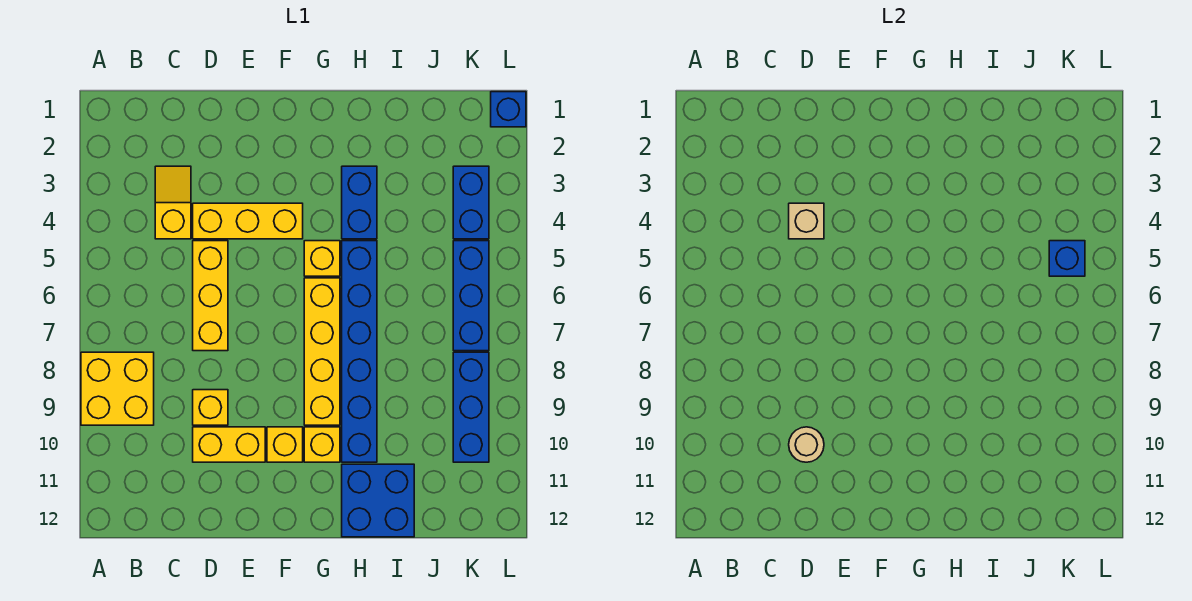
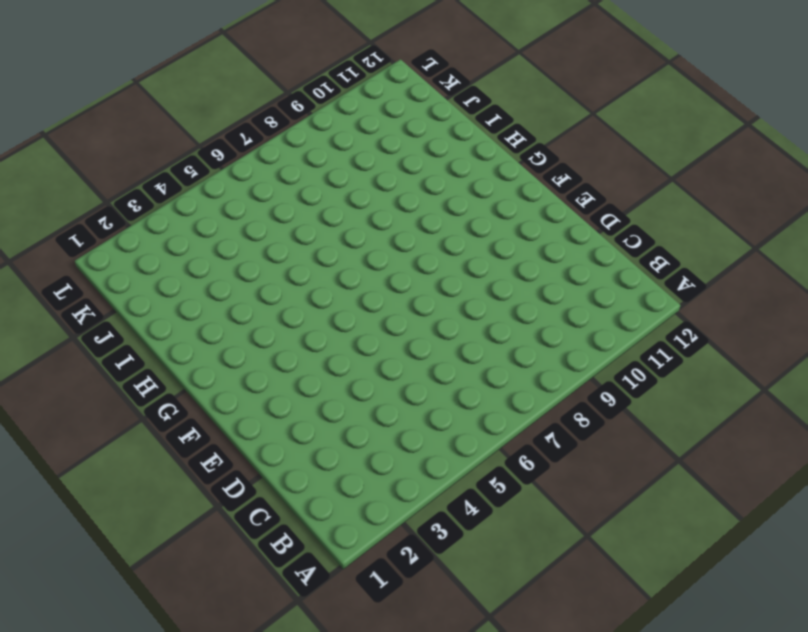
none -> yellow 2x2 brick [81,352,154,425]
none -> yellow 1x2 slope [155,166,191,239]
none -> yellow 1x3 brick [193,203,303,239]

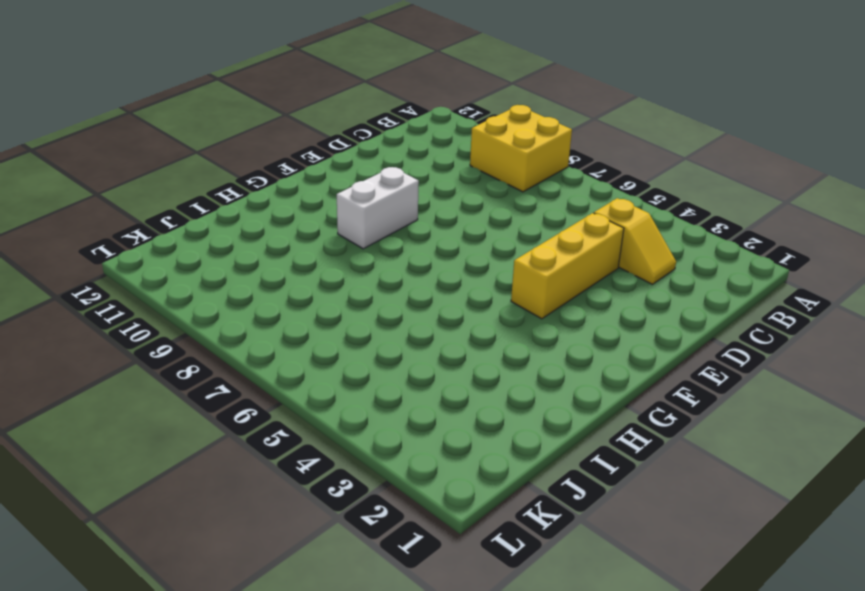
white 1x2 brick [337,167,419,249] -> yellow 1x4 brick [304,278,340,425]
none -> yellow 1x3 brick [193,241,228,351]
none -> yellow 1x1 brick [193,390,228,425]
none -> yellow 1x2 brick [193,427,265,462]

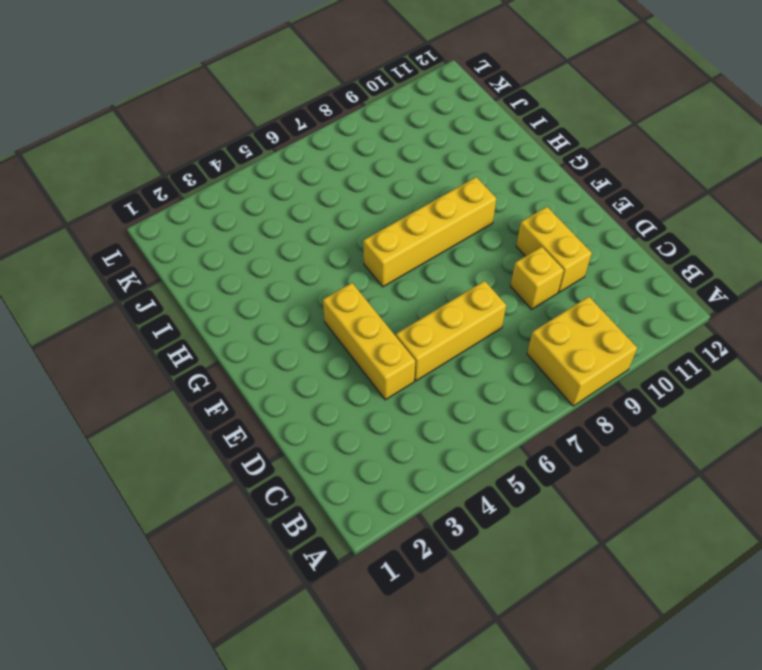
none -> yellow 1x2 slope [155,166,191,239]
none -> yellow 1x1 brick [267,427,303,462]
none -> yellow 1x1 brick [304,241,340,276]

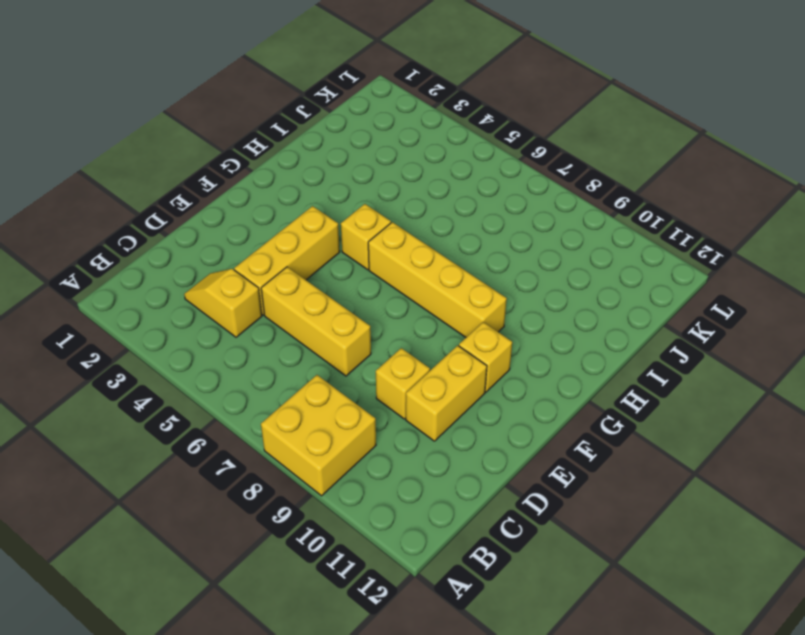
none -> yellow 1x1 brick [304,427,340,462]
none -> blue 1x2 brick [342,166,377,239]
none -> blue 1x6 brick [342,241,377,462]

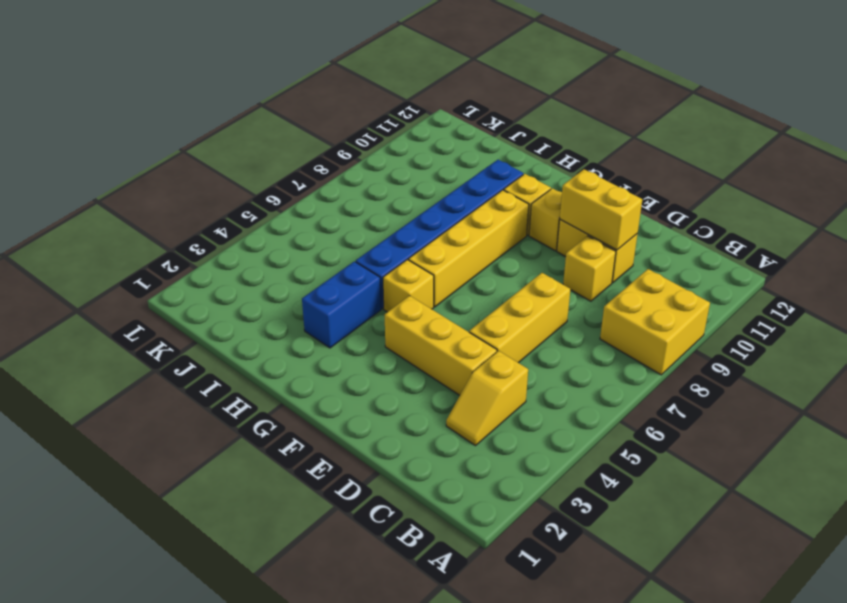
yellow 1x2 brick [560,169,642,250] -> tan 1x1 round brick [789,427,824,462]
none -> blue 2x2 brick [342,464,414,537]
none -> blue 1x2 brick [453,166,489,239]
none -> blue 1x3 brick [453,241,489,351]

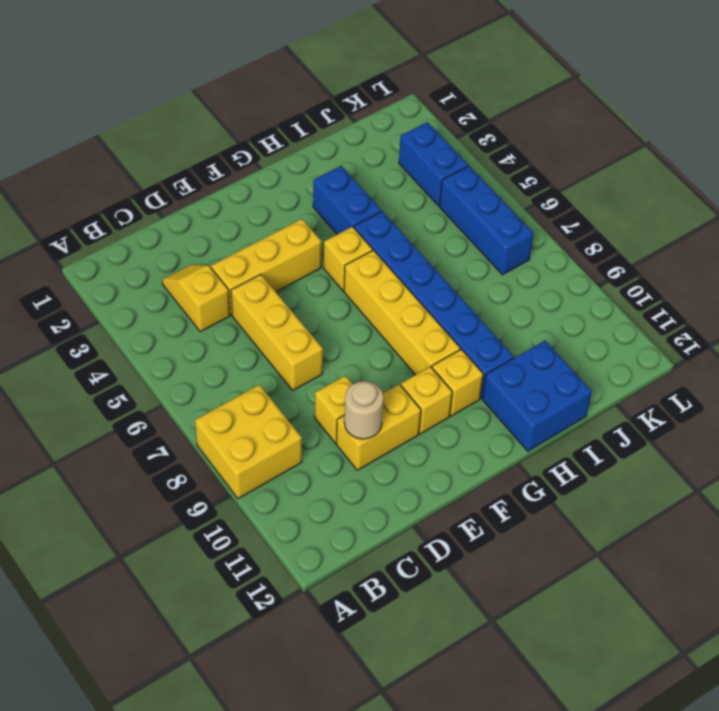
none -> blue 1x3 brick [453,352,489,462]
none -> blue 1x1 brick [491,92,526,127]
none -> tan 1x1 brick [789,203,824,239]

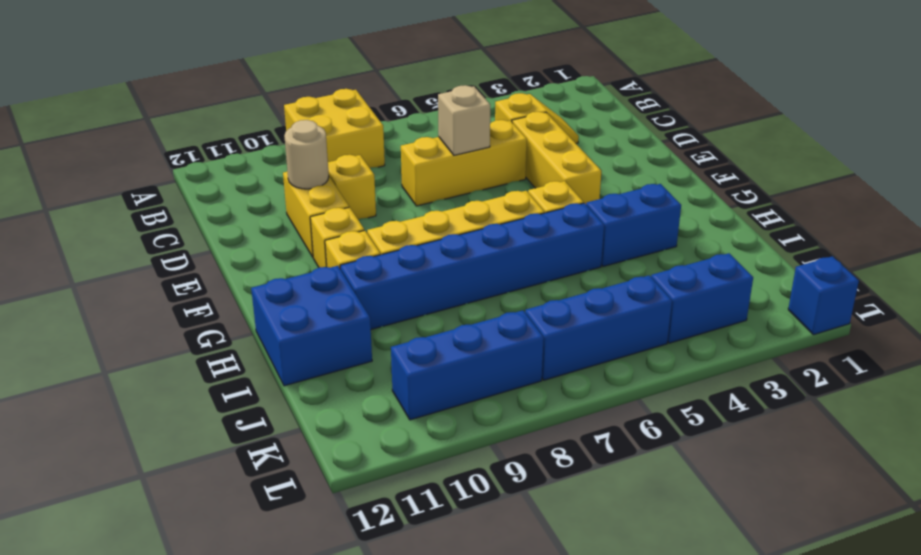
tan 1x1 brick [438,85,490,155] -> tan 1x1 brick moved to [789,203,824,239]
none -> blue 1x1 brick [1049,241,1085,276]

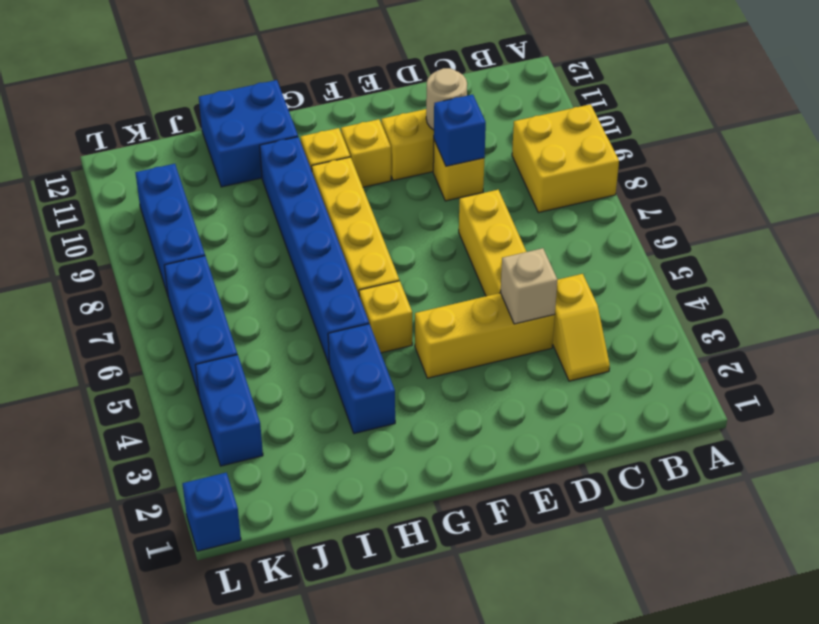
blue 1x1 brick [434,95,486,166] -> blue 1x1 brick moved to [1049,241,1085,276]

